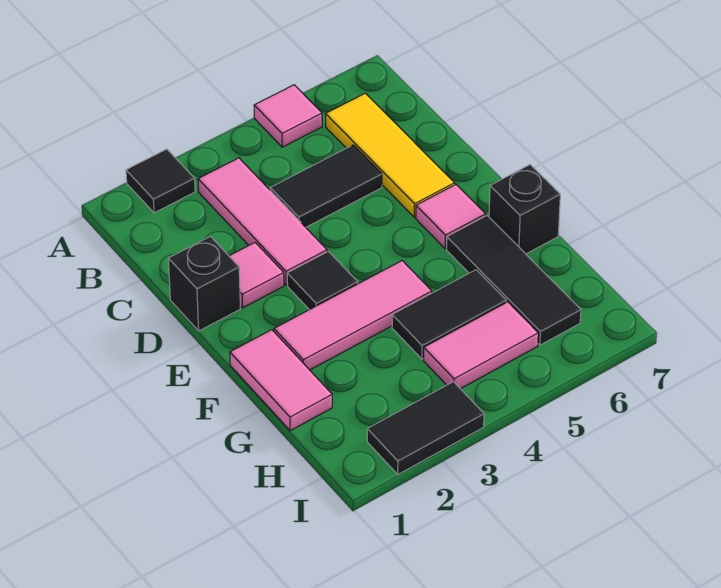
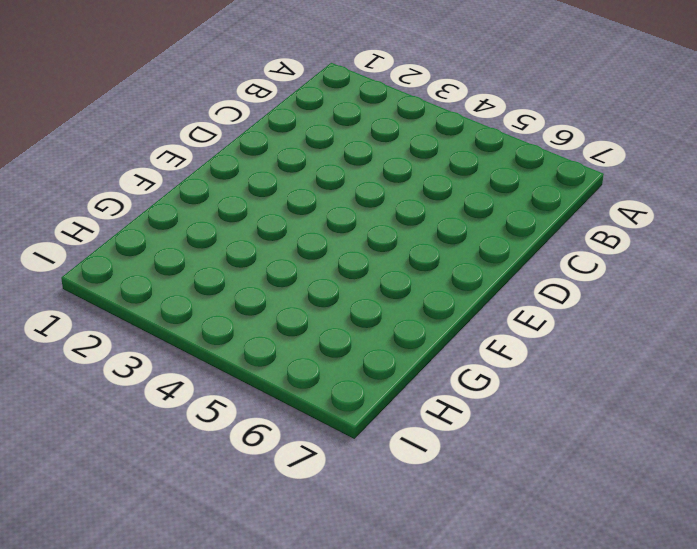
none -> black 1x1 tile [126,149,195,213]
none -> pink 1x1 tile [254,85,322,147]
none -> pink 1x3 tile [198,158,327,285]

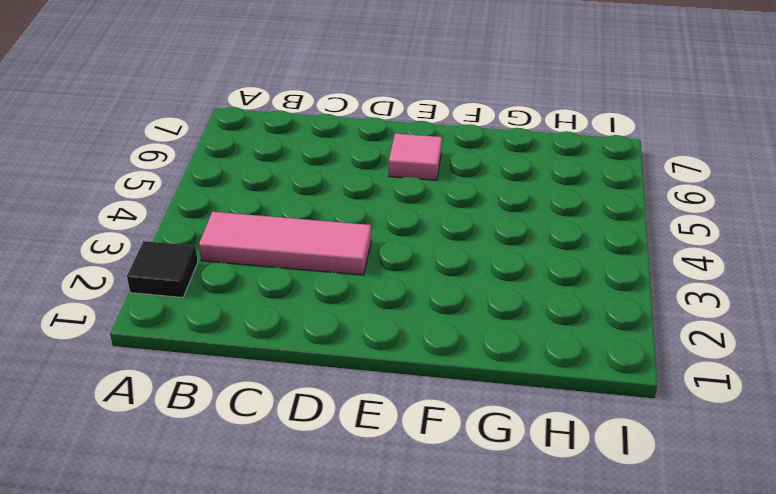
none -> pink 1x1 tile [254,85,322,147]
none -> yellow 1x3 tile [326,93,455,217]
none -> black 1x2 tile [270,145,382,227]

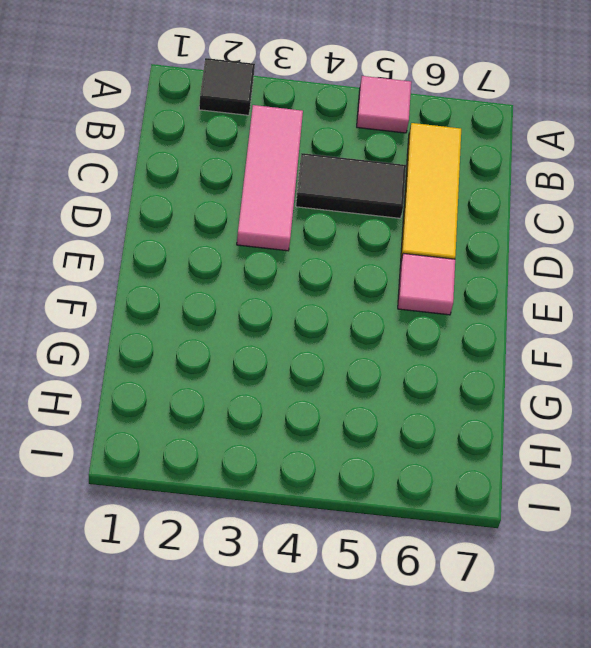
none -> black 1x1 brick [168,236,240,331]
none -> pink 1x1 tile [229,243,284,308]
none -> black 1x1 tile [287,251,358,310]

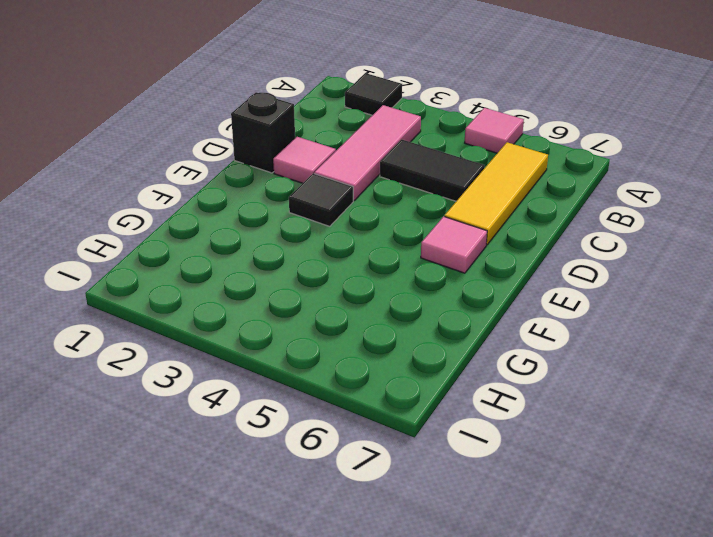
none -> pink 1x2 tile [230,330,332,431]
none -> pink 1x3 tile [274,261,432,370]
none -> black 1x3 tile [447,216,581,345]

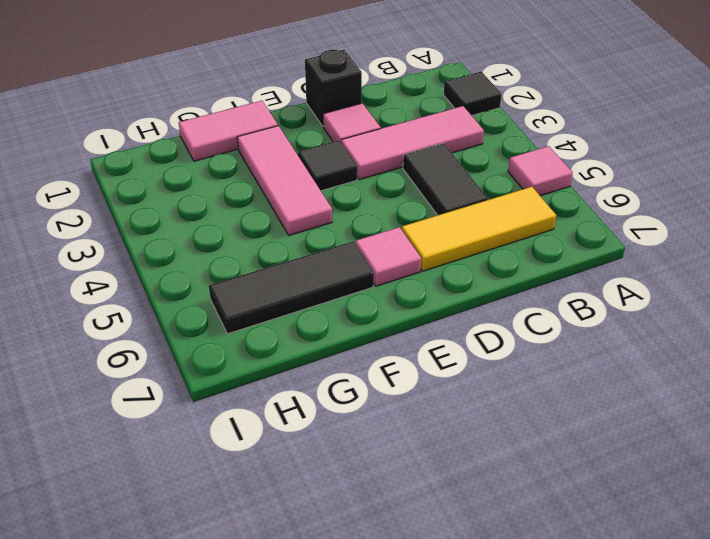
none -> black 1x1 brick [489,165,560,254]
none -> black 1x2 tile [392,270,506,359]
none -> pink 1x2 tile [423,302,538,389]

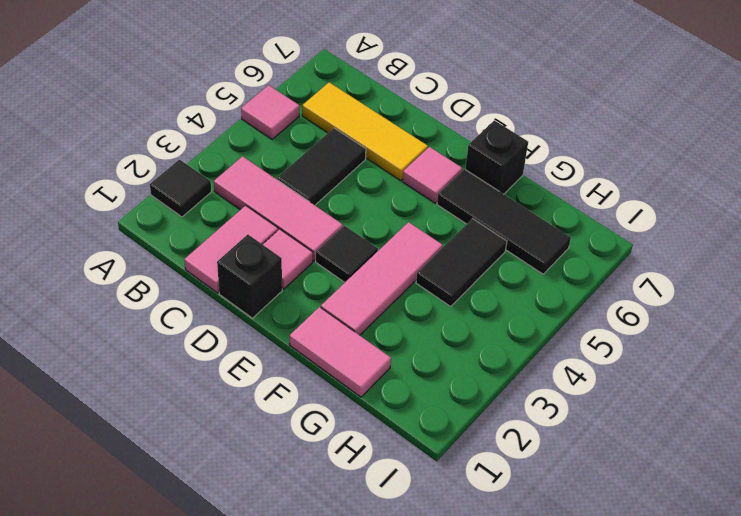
pink 1x2 tile [184,205,278,293] -> pink 1x2 tile moved to [423,302,538,389]
none -> black 1x2 tile [367,382,484,474]

